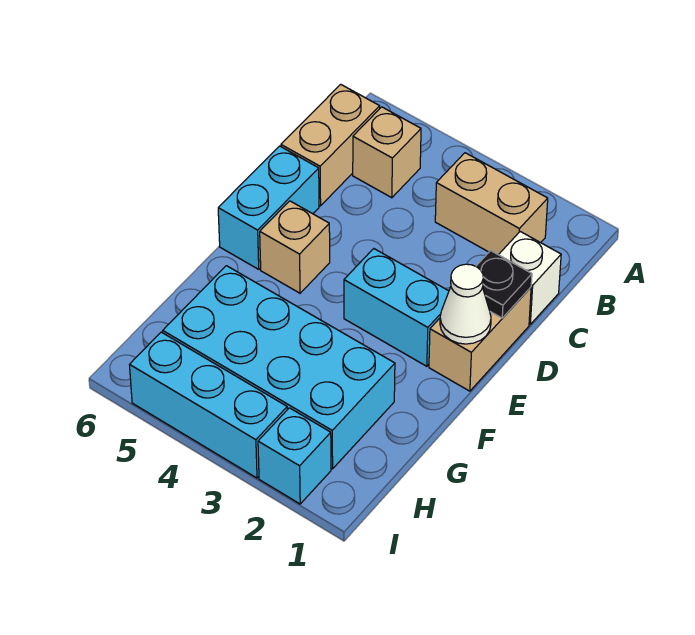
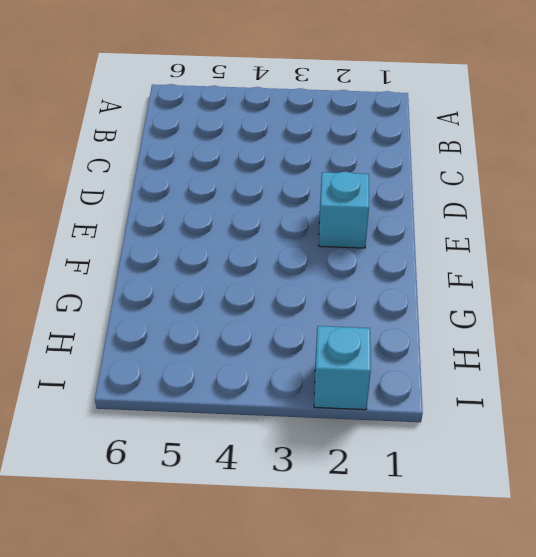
cyan 1x1 brick [319,171,369,248] -> cyan 1x2 brick [344,249,449,366]
none -> tan 1x2 brick [435,153,548,255]
none -> tan 1x1 brick [353,107,421,198]
none -> tan 1x2 brick [281,84,380,206]

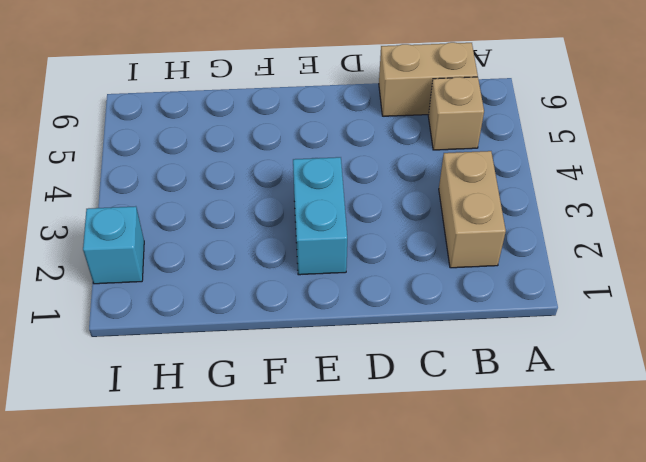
none -> white 1x1 brick [499,232,561,324]
none -> tan 1x2 brick [429,287,531,391]
none -> cyan 1x2 brick [218,146,319,269]

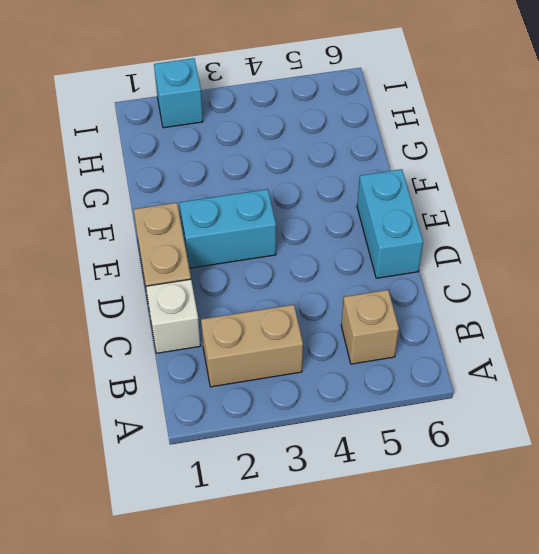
none -> tan 1x2 brick [281,84,380,206]
none -> tan 1x1 brick [260,201,330,293]
none -> cyan 2x4 brick [163,266,395,469]

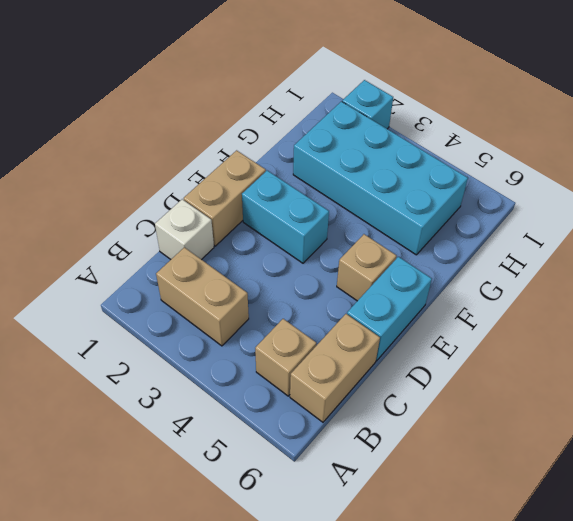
none -> cyan 1x3 brick [130,332,287,478]
none -> black 1x1 plate [476,251,532,318]
none -> white 1x1 cone [440,264,491,344]

